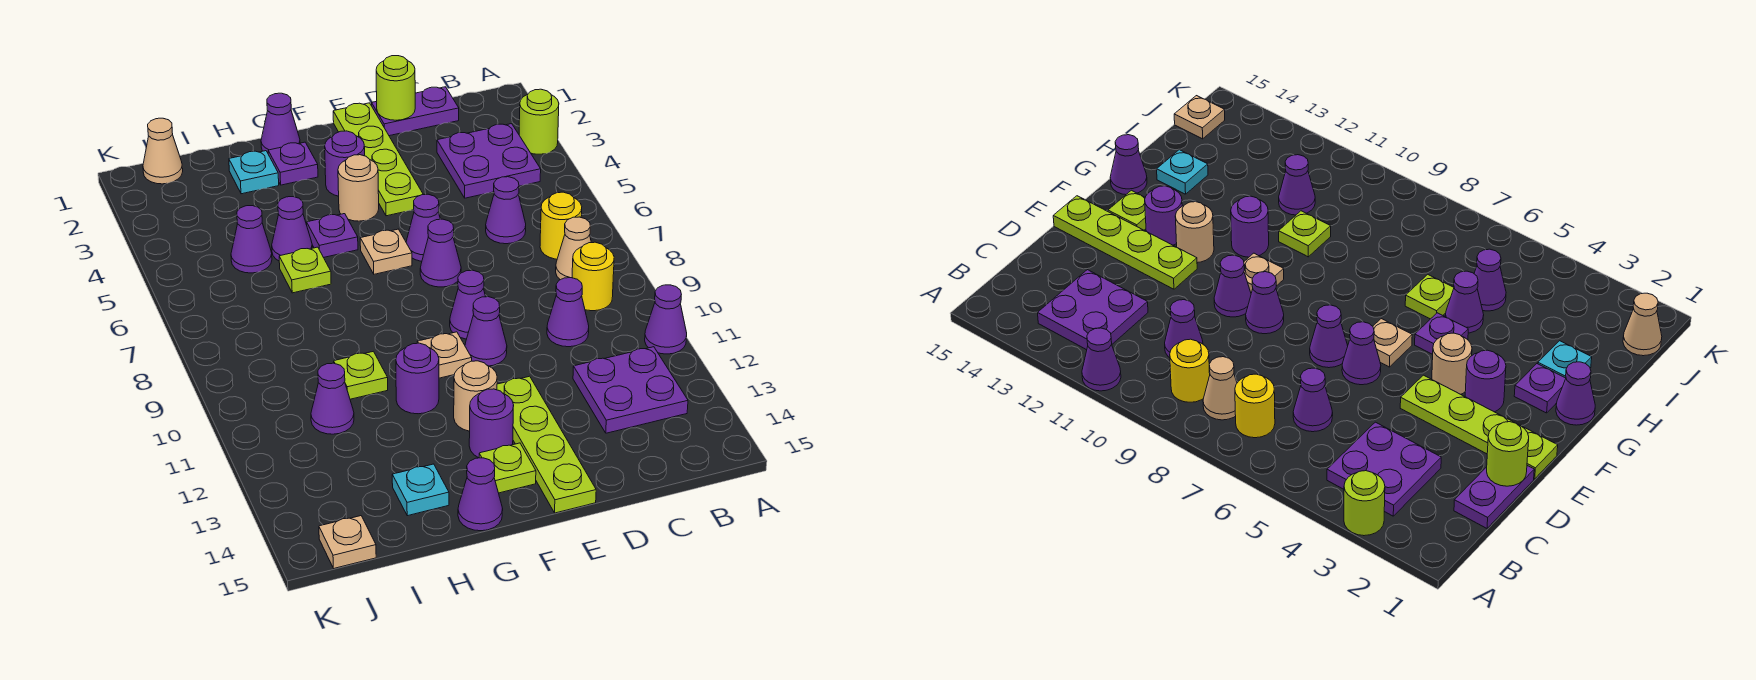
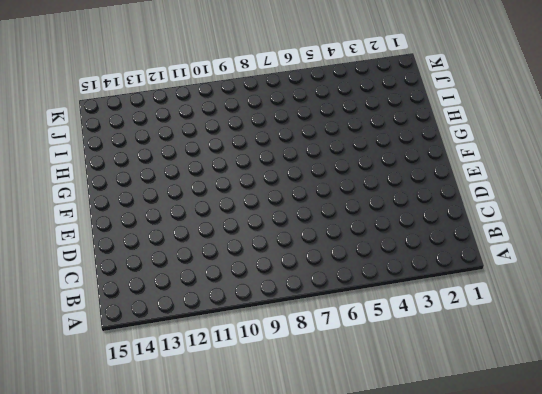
none -> lime 1x1 round brick [519,89,559,154]
none -> purple 1x1 cone [645,285,687,354]
none -> purple 2x2 plate [437,124,541,198]
none -> yellow 1x1 round brick [540,192,582,259]

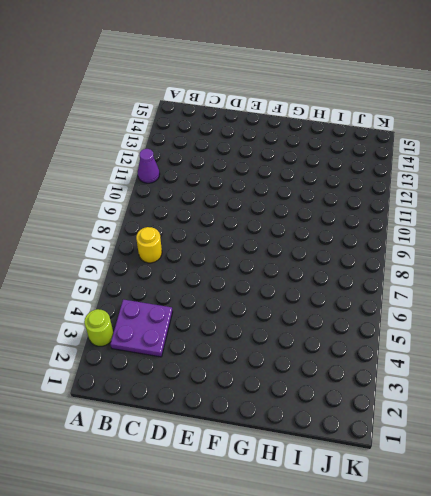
none -> tan 1x1 cone [556,217,591,280]
none -> yellow 1x1 round brick [572,242,614,311]
none -> purple 2x2 plate [573,347,688,433]
none -> purple 1x2 plate [372,87,459,136]

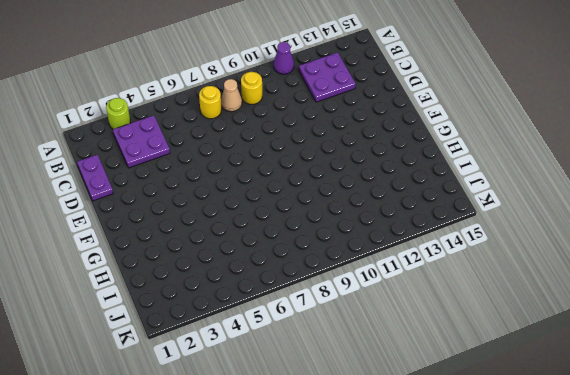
none -> purple 1x1 cone [486,177,526,244]
none -> purple 1x1 cone [547,278,589,347]
none -> lime 1x4 plate [333,103,423,216]
none -> purple 1x1 cone [406,194,440,261]

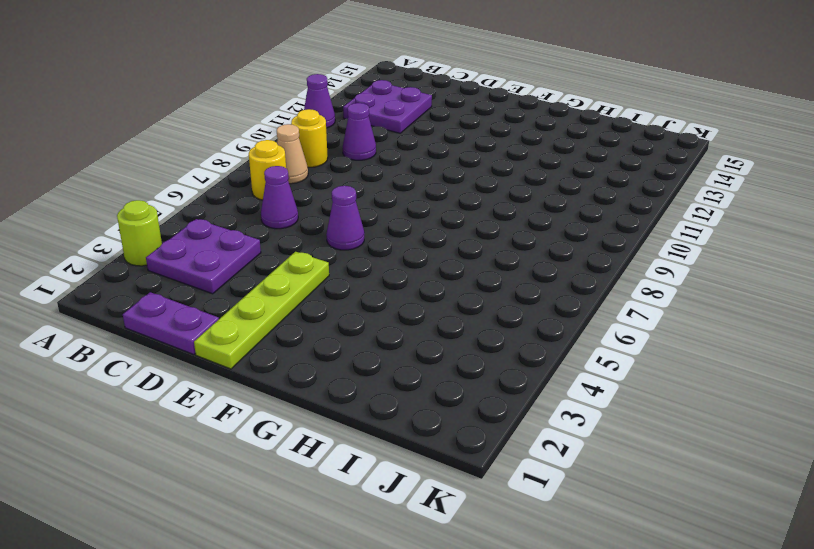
none -> purple 1x1 cone [420,219,461,287]
none -> purple 1x1 cone [450,270,486,339]
none -> purple 1x1 cone [465,297,507,366]
none -> lime 1x4 plate [497,376,596,513]

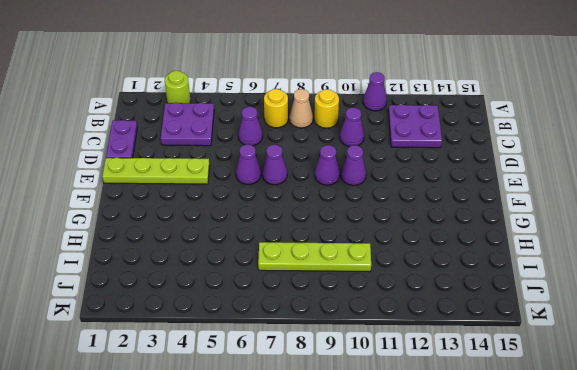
lime 1x4 plate [258,242,371,272] -> lime 1x4 plate moved to [497,376,596,513]
none -> purple 1x1 round brick [325,131,365,196]
none -> tan 1x1 round brick [338,155,379,221]
none -> tan 1x1 plate [360,229,412,274]
none -> tan 1x1 plate [417,332,472,378]

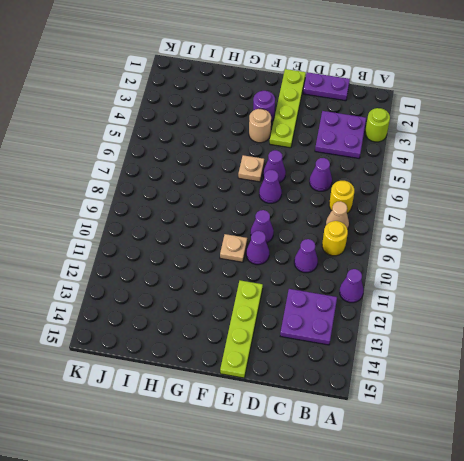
none -> tan 1x1 round brick [454,361,497,431]
none -> purple 1x1 round brick [469,389,514,458]
none -> lime 1x1 plate [479,443,536,493]
none -> purple 1x1 cone [261,93,300,153]

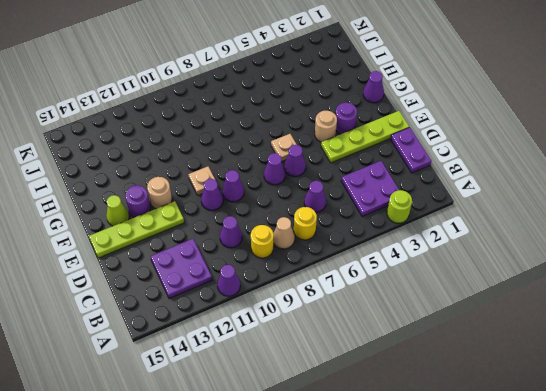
lime 1x1 cone [106,195,129,226] -> lime 1x1 plate [479,443,536,493]
none -> purple 1x1 plate [268,142,318,185]
none -> purple 1x1 plate [307,214,358,258]
none -> purple 1x1 round brick [396,343,439,414]
none -> purple 1x1 cone [458,458,503,531]

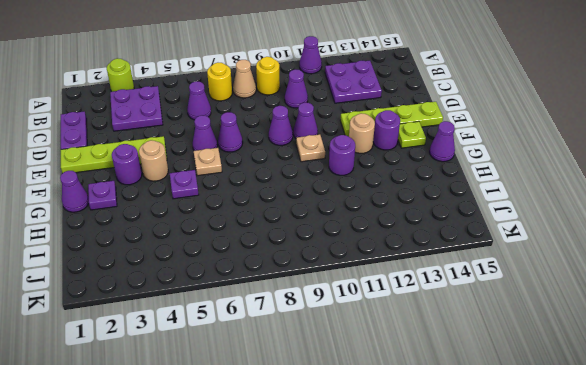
none -> cyan 1x1 plate [229,151,279,194]
none -> purple 1x1 cone [272,197,312,261]
none -> lime 1x1 plate [279,247,331,293]
none -> lime 1x1 plate [334,351,388,399]

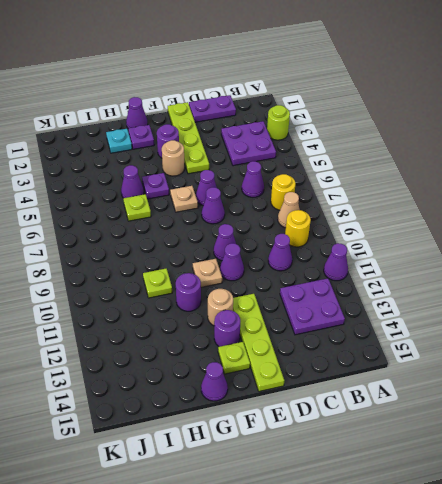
none -> cyan 1x1 plate [392,464,449,516]
none -> purple 1x1 cone [231,206,272,273]
none -> purple 1x1 cone [311,363,354,434]
none -> tan 1x1 cone [143,118,183,184]

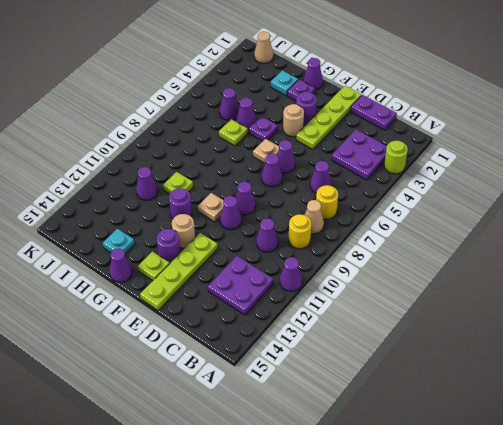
none -> tan 1x1 plate [319,516,376,568]
none -> lime 1x1 round brick [376,56,415,120]

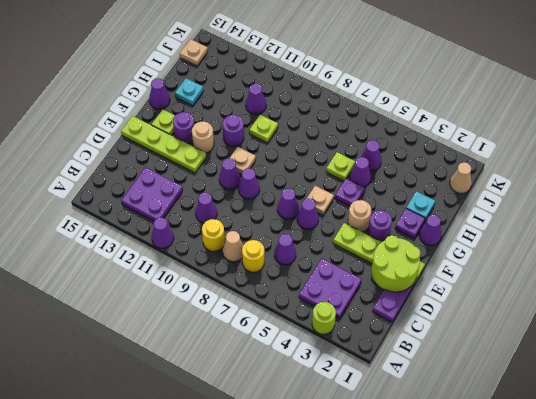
lime 2x2 round brick [371,236,421,292] -> lime 1x1 round brick [376,56,415,120]

